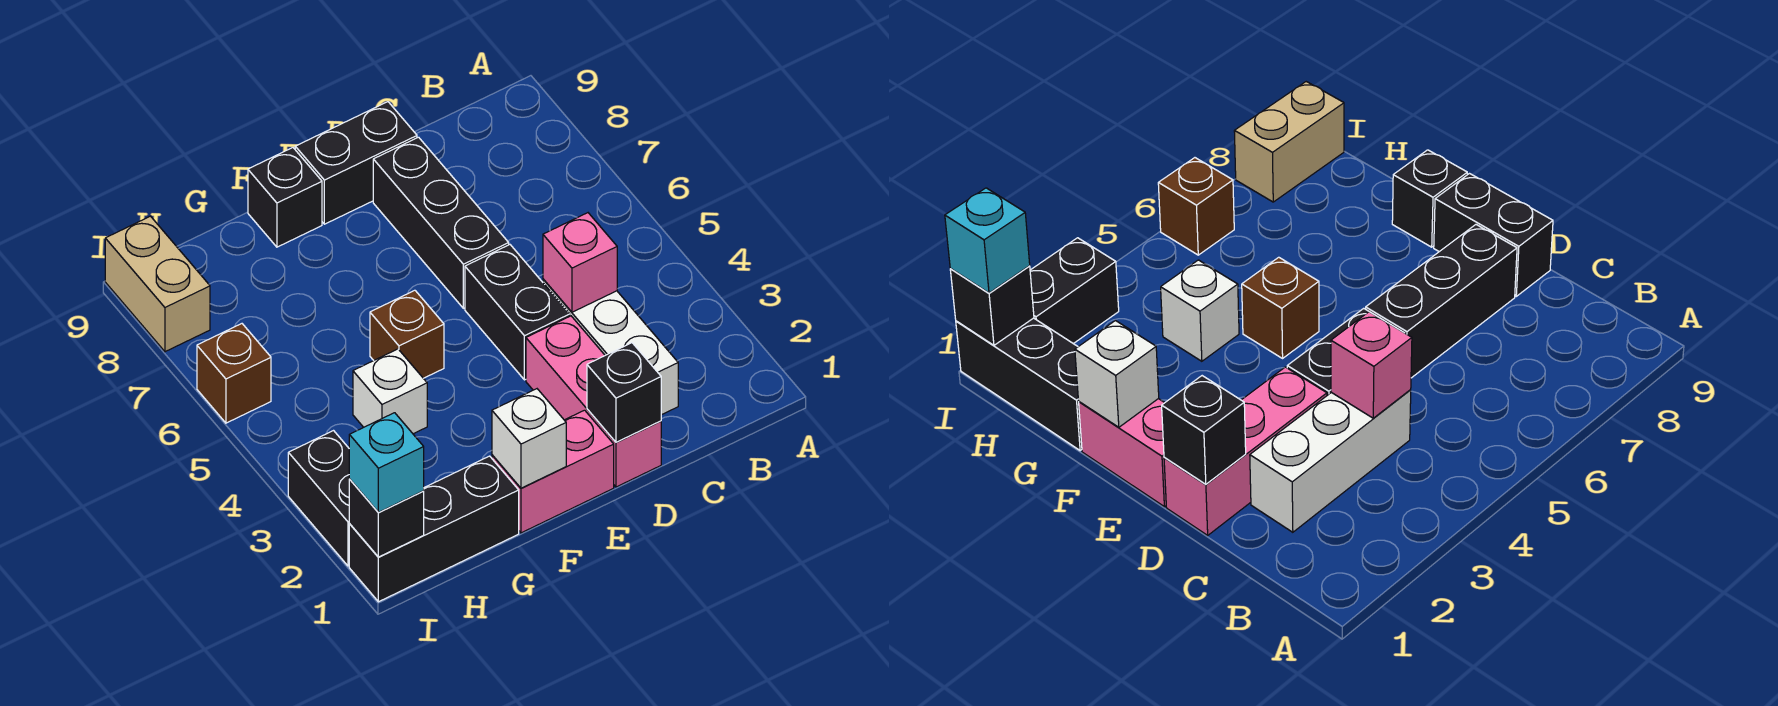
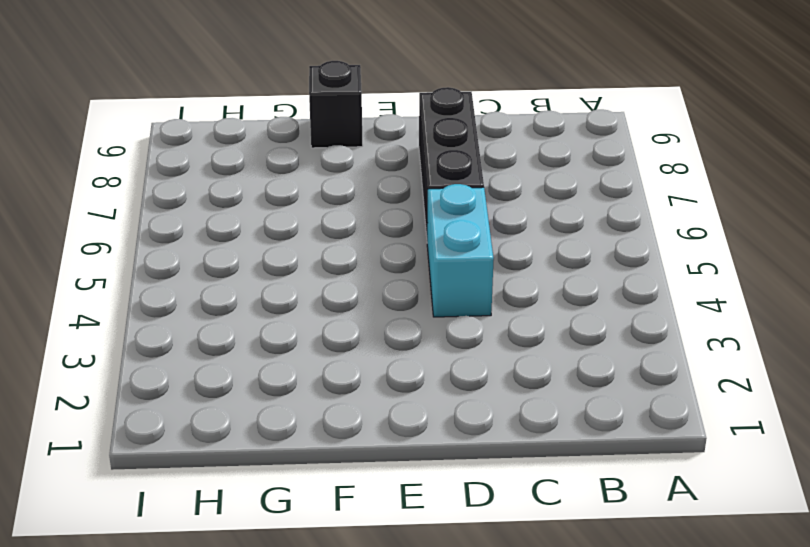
cyan 1x2 brick [427,184,494,317] -> black 1x2 brick [465,245,570,380]
none -> white 1x3 brick [543,279,678,415]
none -> pink 1x3 brick [526,316,661,487]
none -> black 1x2 brick [295,102,417,224]

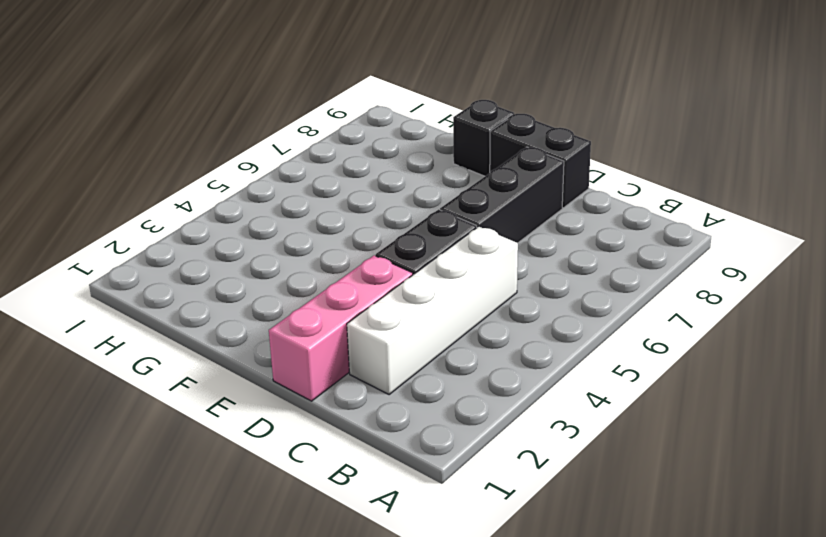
white 1x4 brick [347,226,518,395] -> white 1x3 brick [543,279,678,415]
none -> pink 1x2 brick [492,410,614,533]
none -> brown 1x1 brick [370,290,444,378]
none -> black 1x3 brick [349,456,519,602]

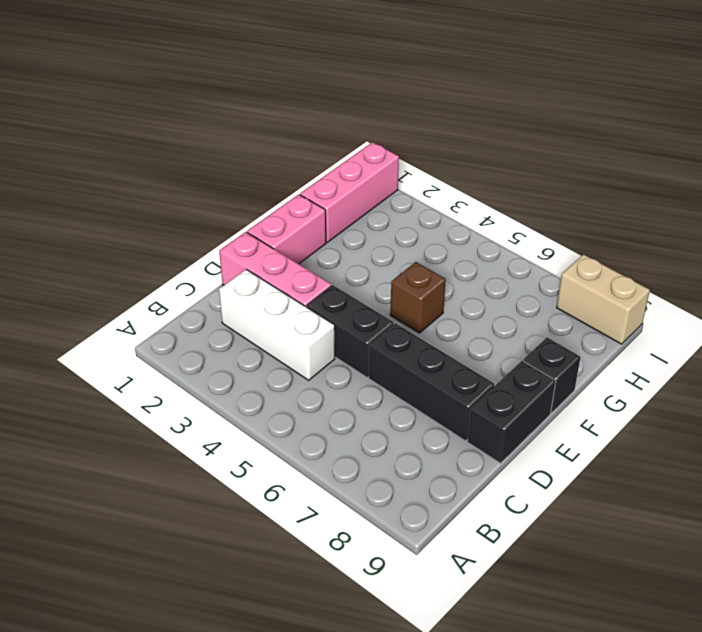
pink 1x3 brick [300,142,399,242] -> black 1x3 brick [349,456,519,602]
none -> white 1x1 brick [353,349,427,434]
none -> black 1x2 brick [288,431,350,566]
none -> brown 1x1 brick [197,324,271,423]

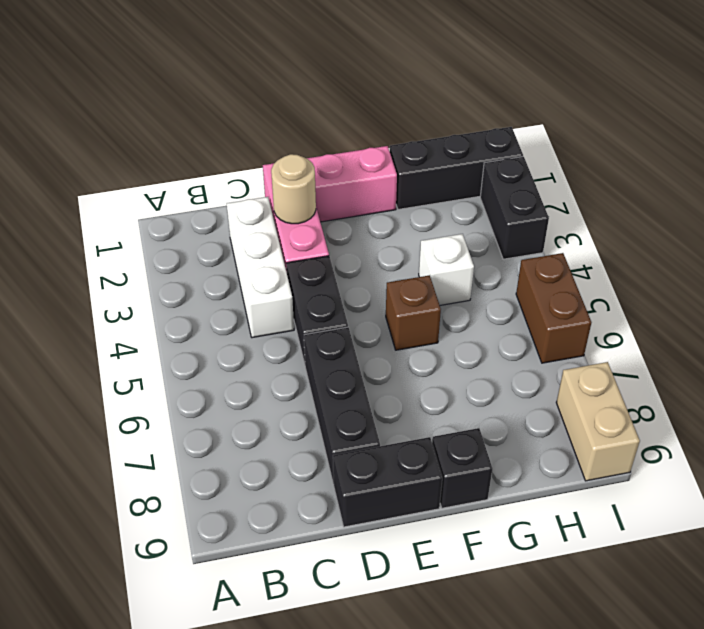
tan 1x1 round brick [271,154,316,224] -> none
brown 1x2 brick [516,253,591,363] -> brown 1x1 brick [197,324,271,423]
none -> pink 1x1 brick [543,213,617,312]
none -> black 1x1 brick [587,343,661,442]
none -> white 1x1 brick [492,389,566,488]

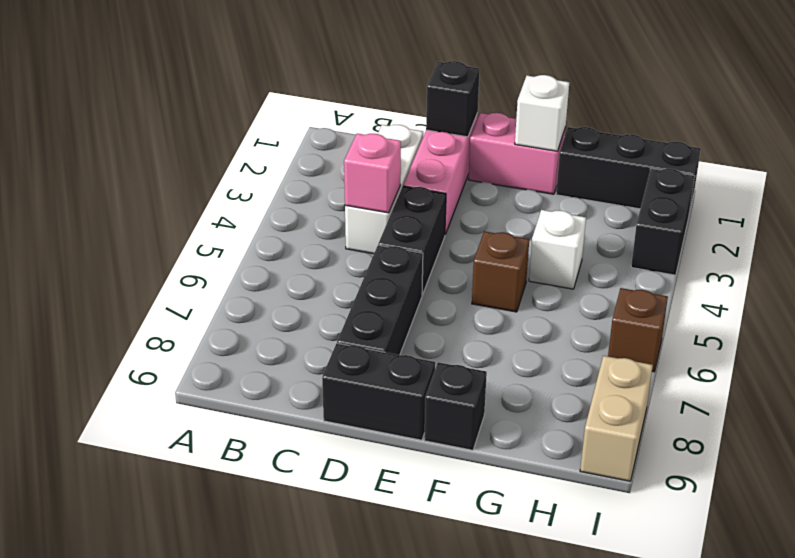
none -> black 1x1 brick [349,479,424,557]
none -> cyan 1x1 brick [349,413,424,512]

